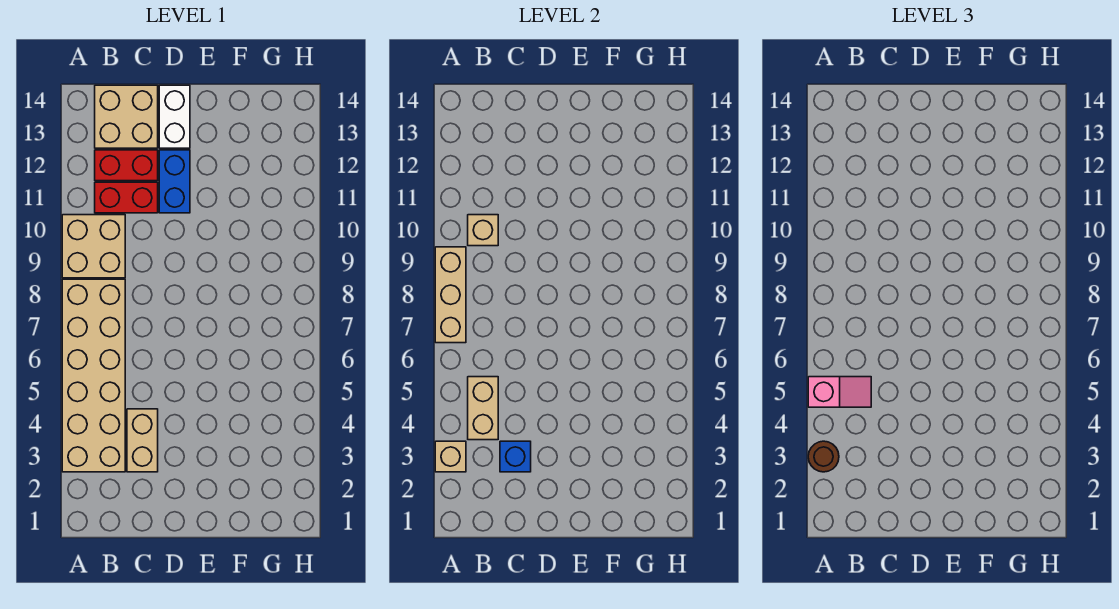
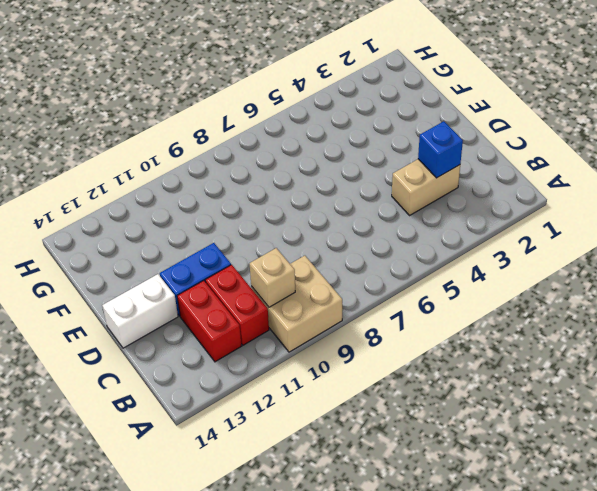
none -> tan 2x6 brick [62,279,125,472]
none -> tan 2x2 brick [95,85,158,148]
none -> tan 1x1 brick [435,441,466,472]

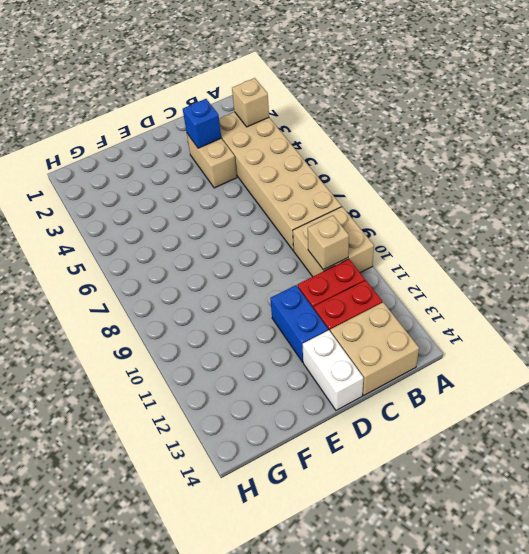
none -> tan 1x3 brick [435,247,466,343]
none -> tan 1x2 brick [468,377,498,440]
none -> brown 1x1 round brick [808,441,839,472]

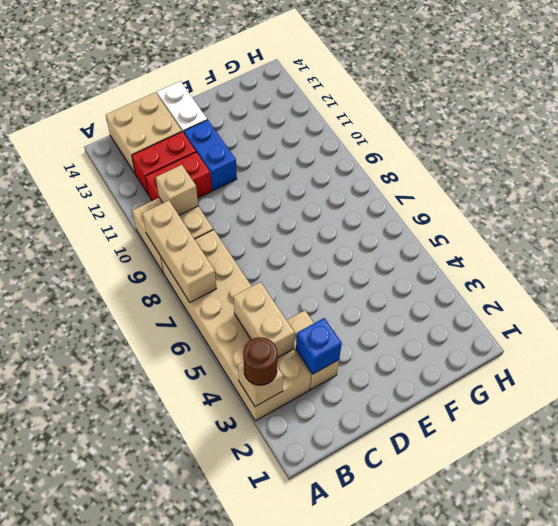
none -> pink 1x2 slope [808,377,871,407]

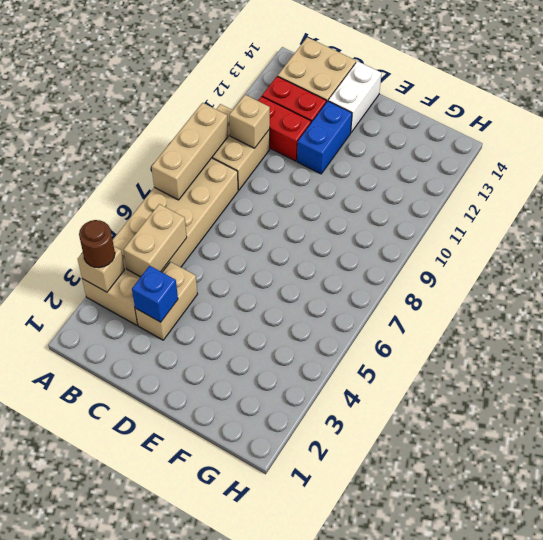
none -> pink 1x2 slope [808,377,871,407]

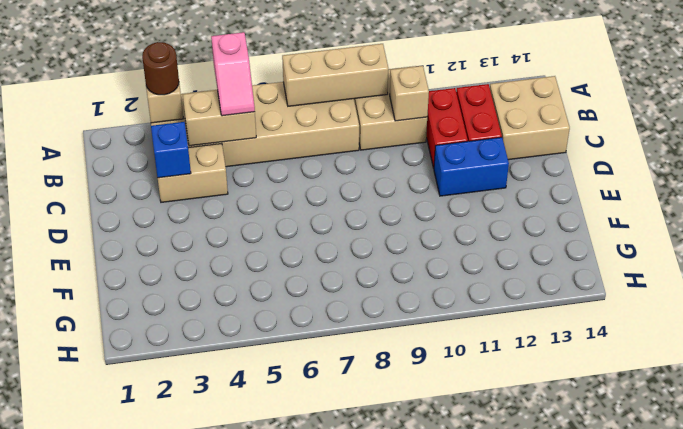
none -> white 1x2 brick [159,85,190,148]

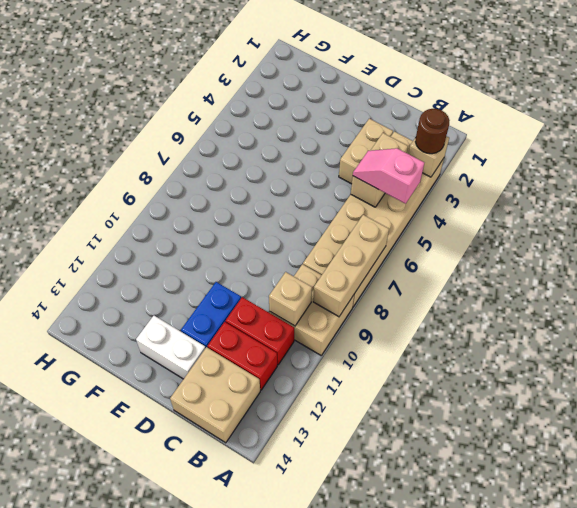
white 1x2 brick [136,316,205,379] -> white 1x2 brick turned to [159,85,190,148]
none -> blue 1x1 brick [500,441,531,472]

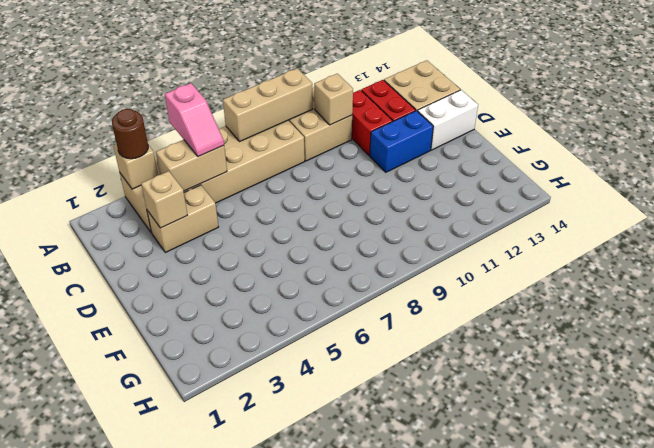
tan 1x1 brick [141,171,187,228] -> blue 1x1 brick [500,441,531,472]

